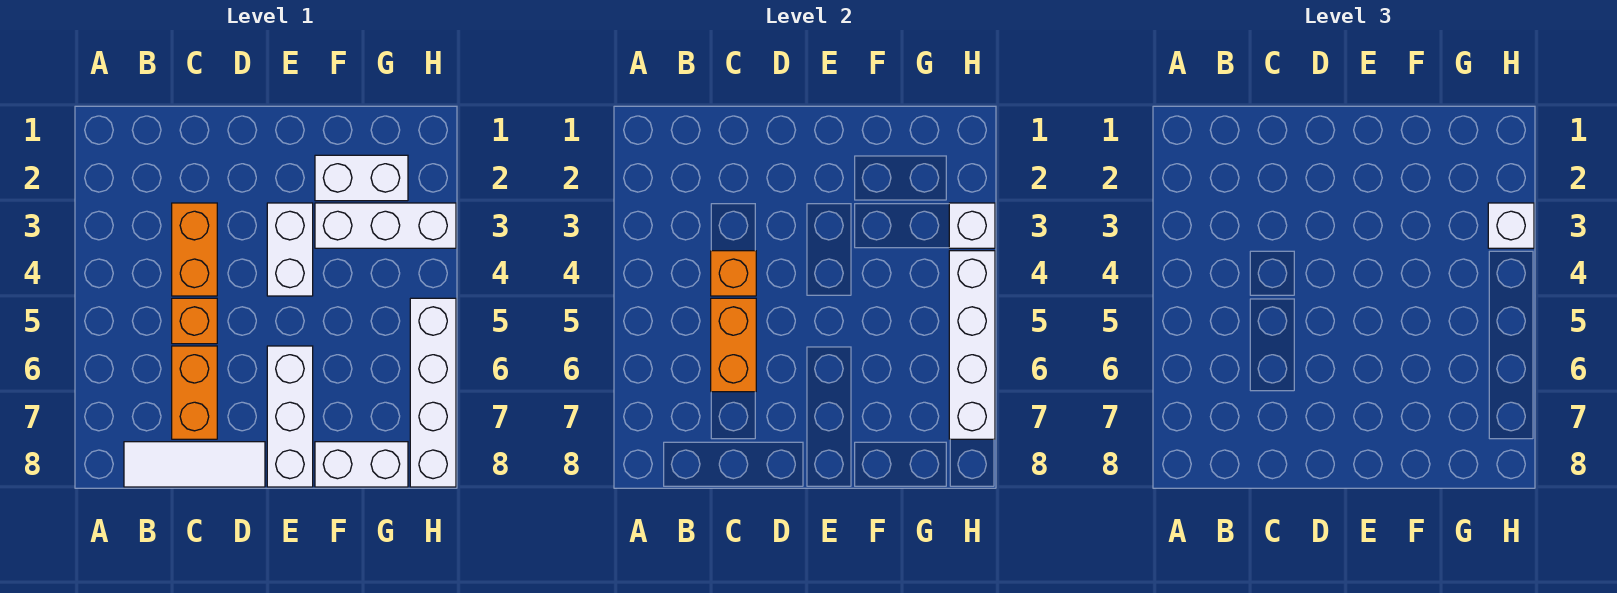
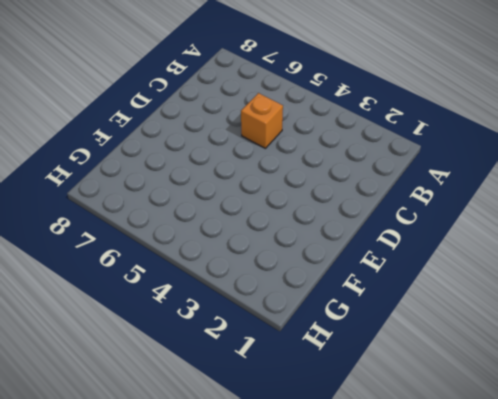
none -> white 1x3 tile [124,442,265,487]
none -> orange 1x2 brick [172,203,217,296]
none -> orange 1x2 brick [172,346,217,439]

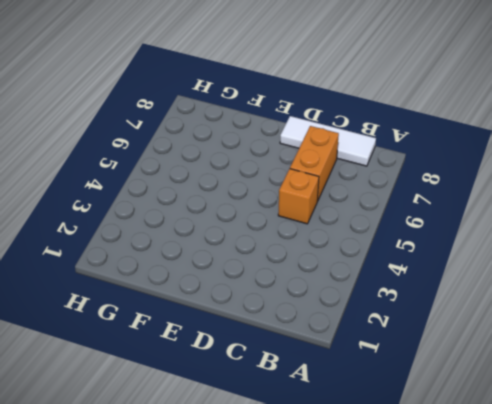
none -> orange 1x2 brick [172,203,217,296]
none -> white 1x2 brick [267,203,313,296]
none -> white 1x3 brick [267,346,313,487]

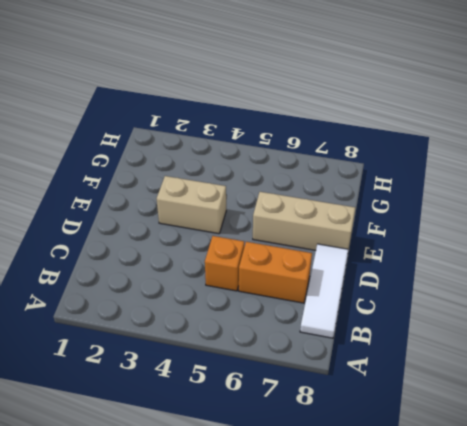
tan 1x2 brick [157,176,226,234] -> white 1x2 brick [267,203,313,296]
tan 1x3 brick [253,192,355,250] -> white 1x3 brick [267,346,313,487]
none -> orange 1x2 brick [172,203,217,296]
none -> white 1x2 brick [315,155,408,201]
none -> white 1x3 brick [315,203,456,248]

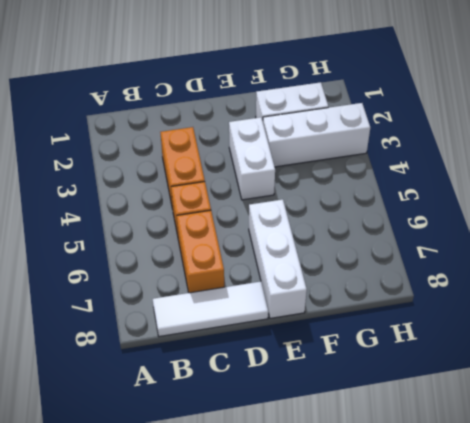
none -> white 1x2 brick [315,442,408,487]
none -> white 1x4 brick [410,298,456,487]
none -> orange 1x1 brick [711,251,756,296]

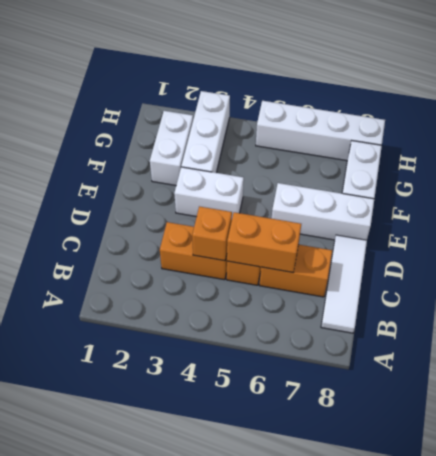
none -> white 1x1 brick [949,203,995,248]
none -> white 1x4 brick [949,251,995,439]
none -> white 1x1 brick [1488,203,1534,248]

